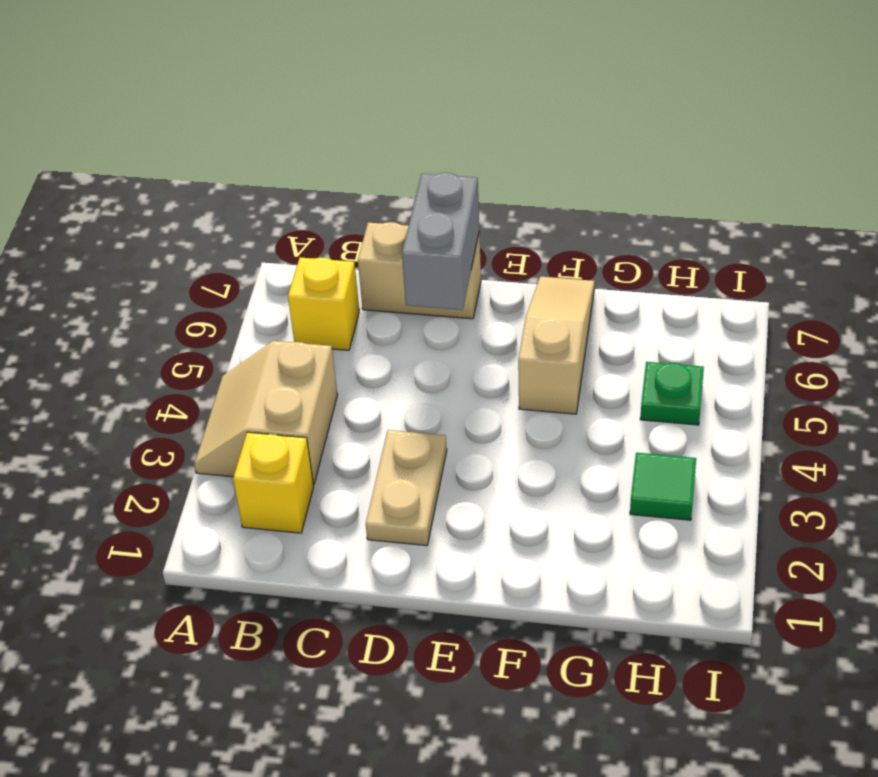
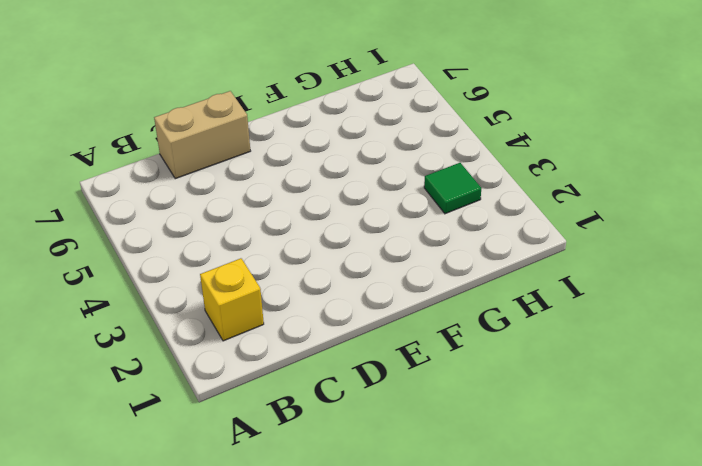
none -> tan 2x2 slope [194,341,337,484]
none -> yellow 1x1 brick [288,257,359,350]

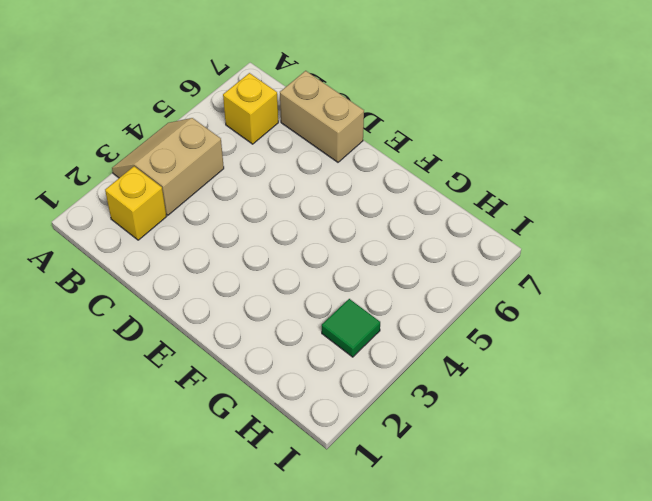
none -> tan 1x2 plate [366,430,447,546]
none -> tan 1x3 slope [518,276,594,414]

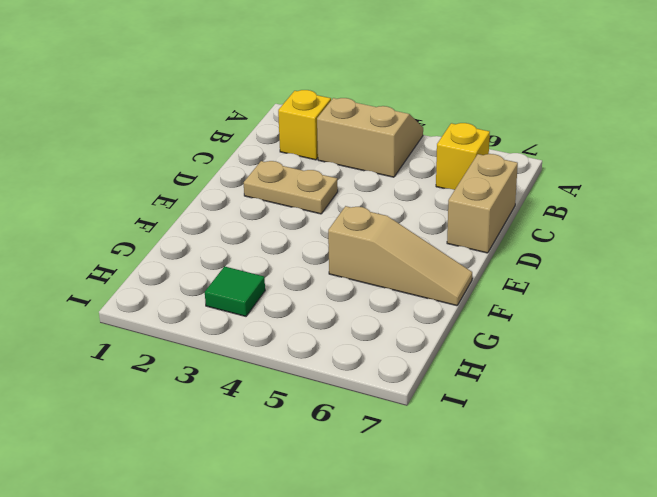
none -> green 1x1 plate [640,362,704,425]
none -> grey 1x2 brick [402,173,479,310]

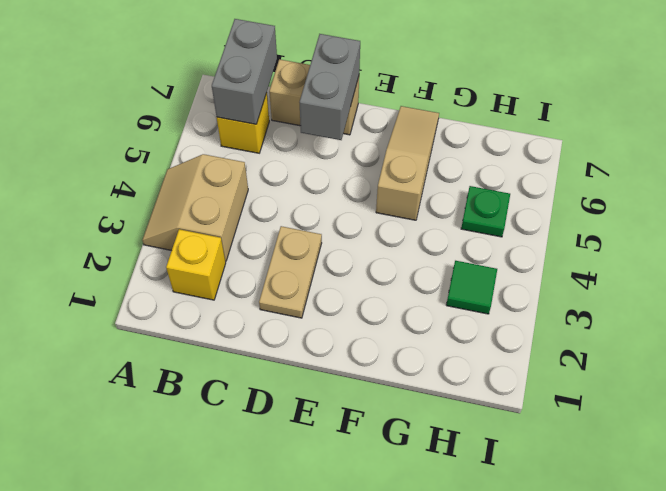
grey 1x2 brick [212,19,277,124] -> none

